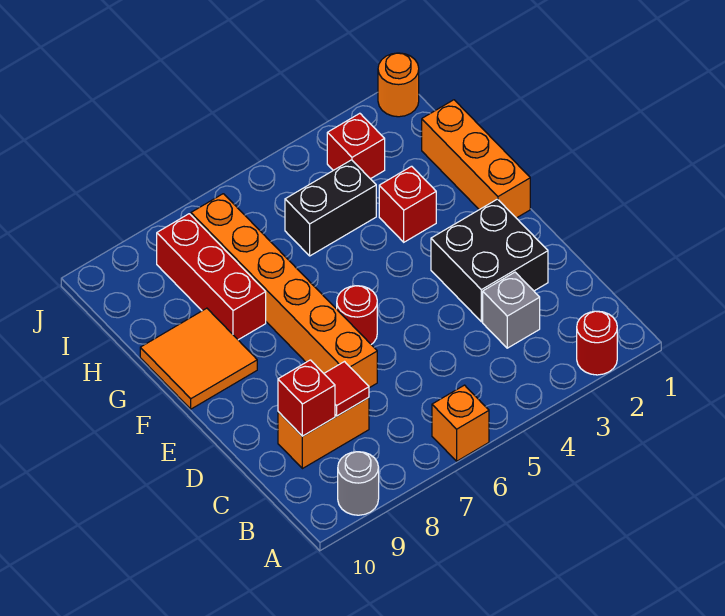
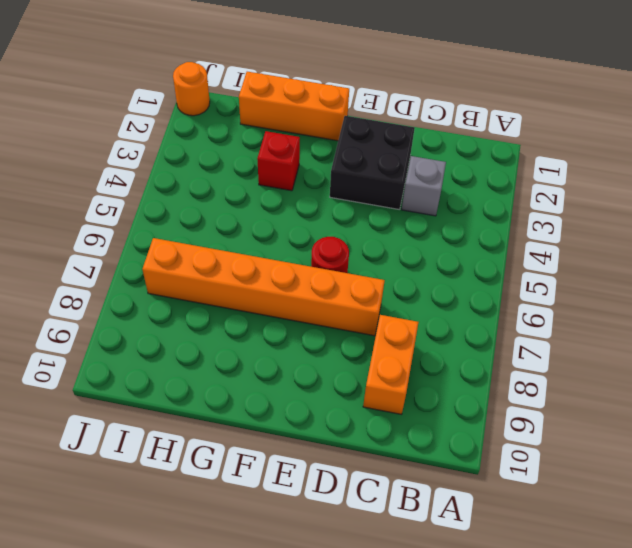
none -> red 1x1 round brick [577,311,617,375]
none -> orange 1x1 brick [432,385,489,461]
none -> grey 1x1 round brick [338,452,379,515]

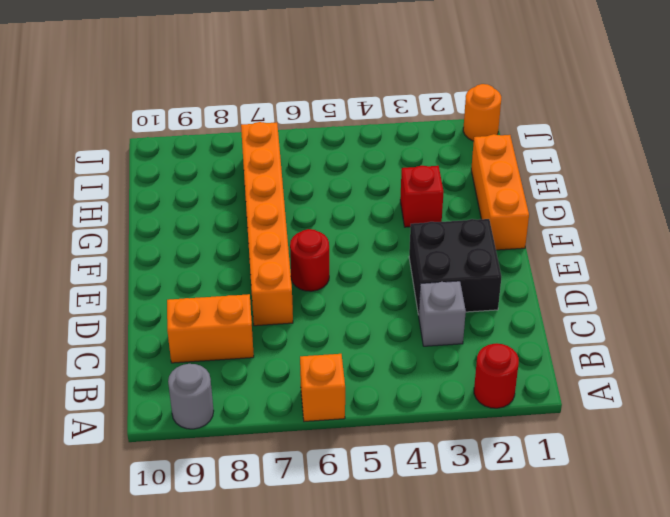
none -> orange 2x2 tile [140,308,257,409]
none -> red 1x3 brick [157,214,266,340]
none -> black 1x2 brick [285,160,376,256]

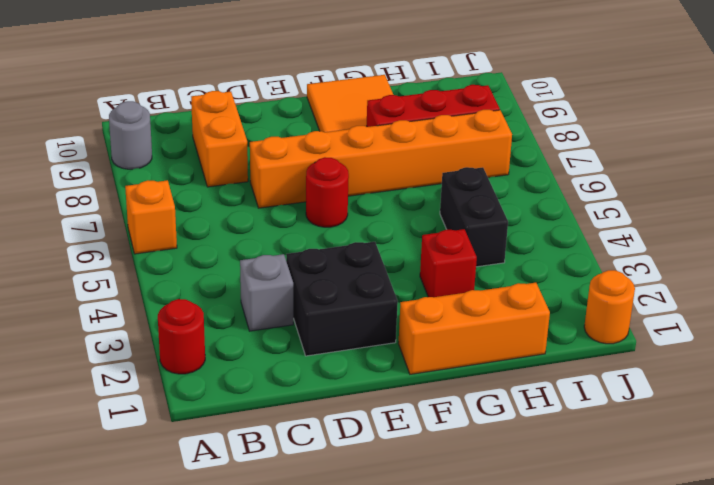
none -> red 1x1 brick [327,113,385,179]
none -> red 1x1 tile [324,362,369,416]
none -> red 1x1 brick [278,360,335,436]

